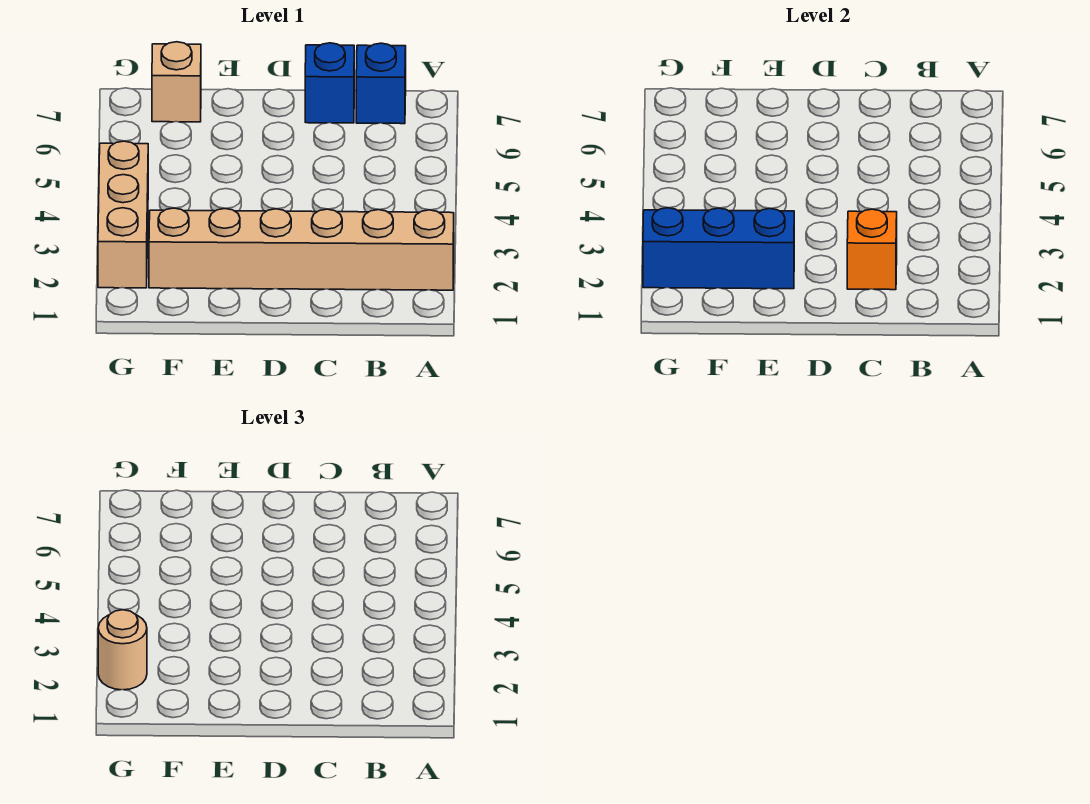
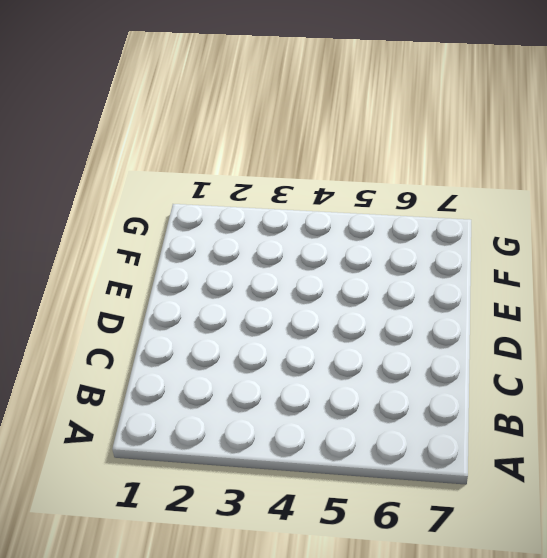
none -> tan 1x6 brick [149,208,454,290]
none -> blue 1x1 brick [356,43,406,124]

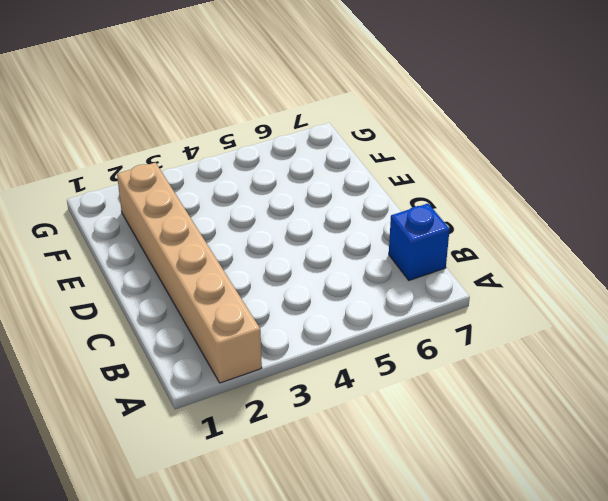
none -> blue 1x1 brick [305,43,354,123]
none -> tan 1x1 brick [152,42,201,122]

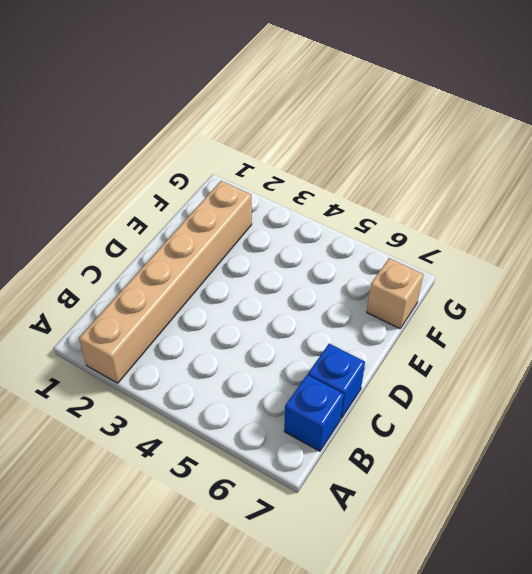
none -> tan 1x3 brick [98,141,148,288]
none -> orange 1x1 brick [847,209,897,290]

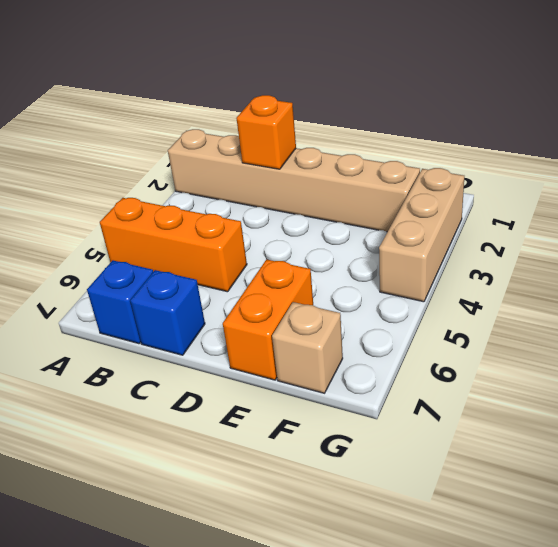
orange 1x3 brick [100,198,247,292] -> none
orange 1x2 brick [223,259,313,380] -> none
none -> blue 1x3 brick [643,208,794,289]
none -> tan 1x1 round brick [98,610,147,690]

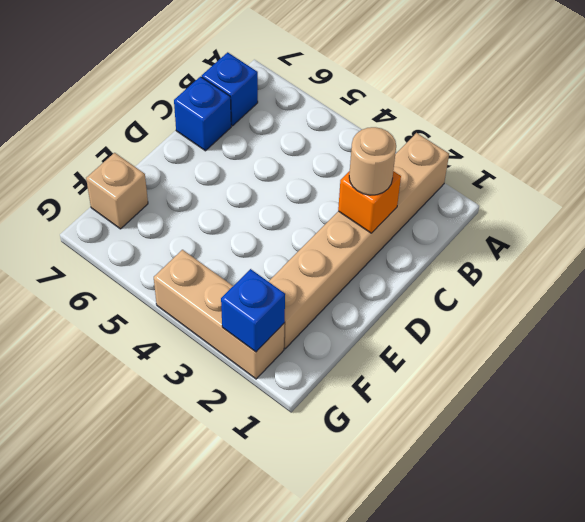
tan 1x1 round brick [349,127,396,195] -> tan 1x1 round brick moved to [98,610,147,690]
blue 1x1 brick [221,269,285,352] -> blue 1x3 brick [643,208,794,289]

